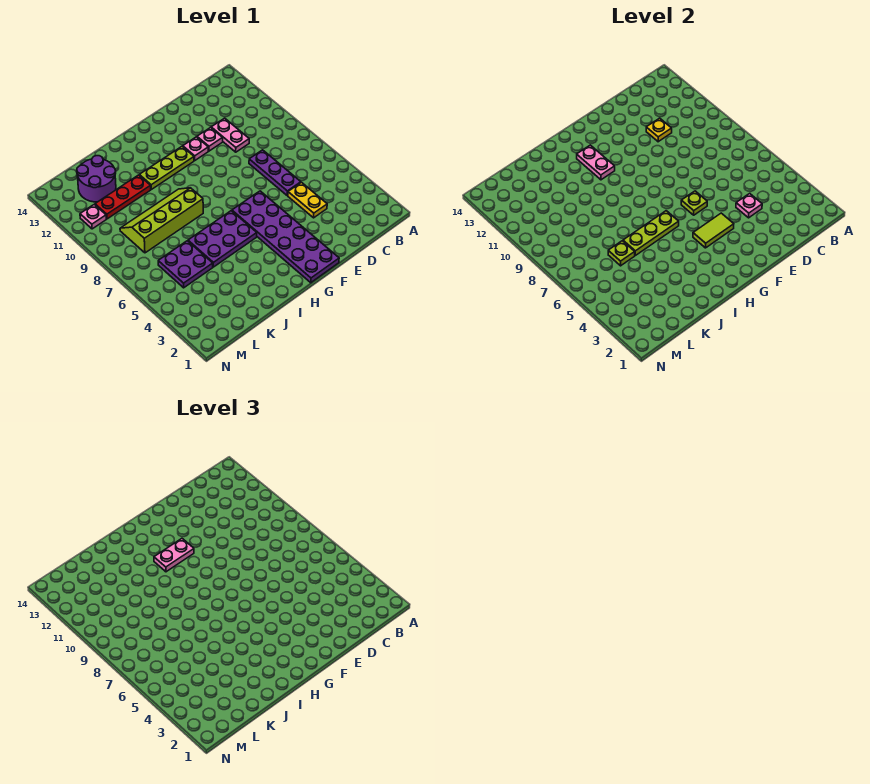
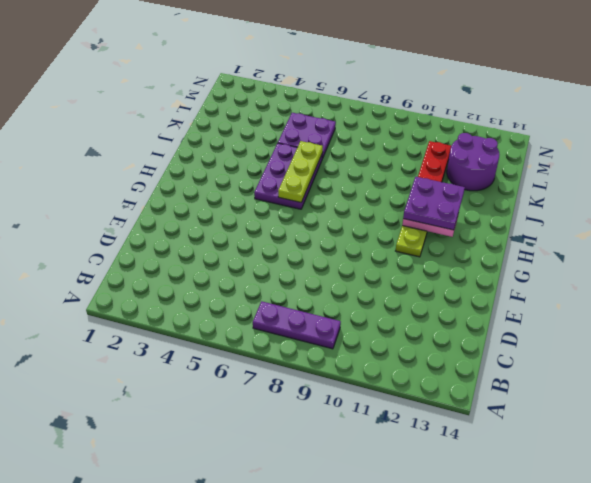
purple 1x3 plate [253,301,341,349] -> purple 1x3 plate moved to [249,150,301,195]
purple 2x2 plate [403,177,465,230] -> pink 1x2 plate [154,539,194,572]
none -> yellow 1x2 plate [288,183,327,218]
none -> pink 1x2 plate [211,118,249,152]
none -> pink 1x1 plate [197,128,223,151]

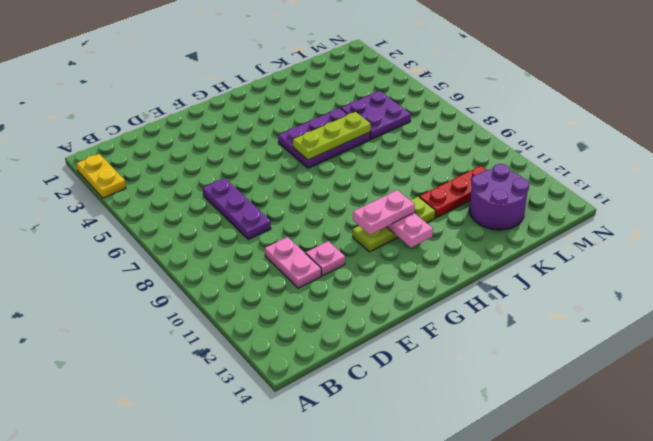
yellow 1x2 plate [77,154,126,198] -> yellow 1x2 plate moved to [288,183,327,218]
none -> purple 2x6 plate [232,191,339,283]
none -> pink 1x1 plate [183,137,208,160]
none -> lime 2x4 slope [120,188,203,253]

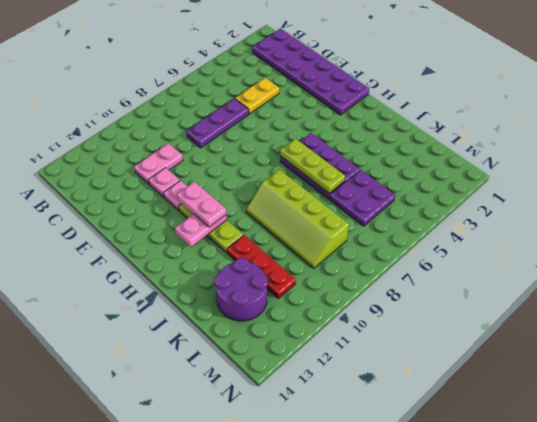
purple 2x6 plate [252,29,369,115] -> purple 2x6 plate turned to [232,191,339,283]
none -> pink 1x1 plate [80,204,106,229]
none -> pink 1x1 plate [736,193,762,218]
none -> yellow 1x1 plate [646,118,672,142]

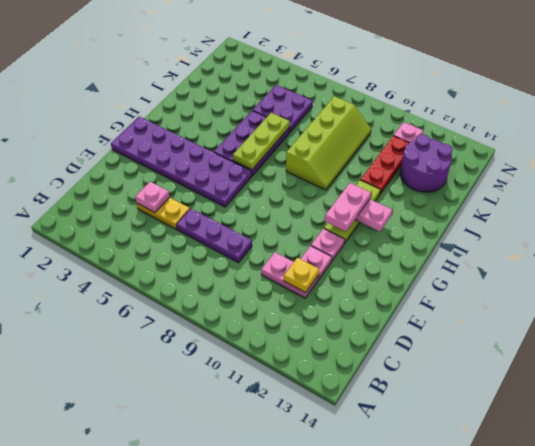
none -> lime 1x2 tile [693,213,734,248]
none -> lime 1x1 plate [681,191,707,215]
none -> lime 1x1 plate [608,241,635,266]

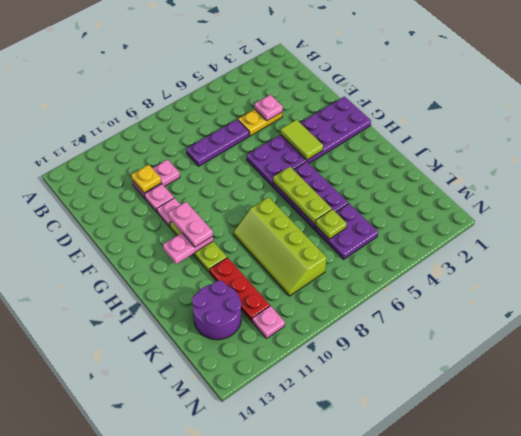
none -> lime 1x1 plate [681,191,707,215]

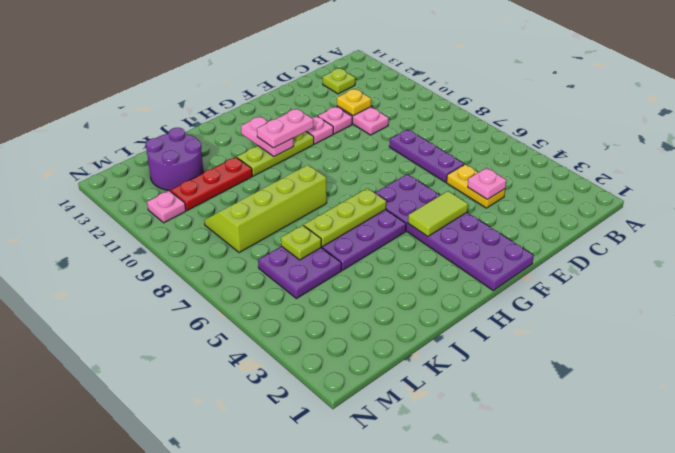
lime 1x1 plate [323,68,355,94] -> lime 1x1 plate moved to [681,191,707,215]

